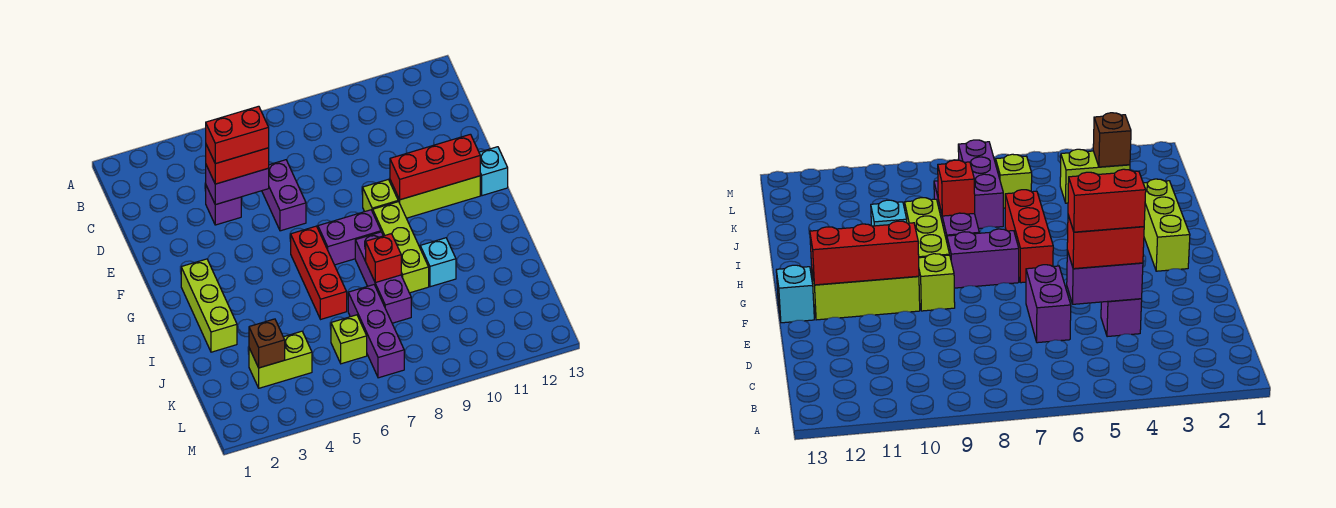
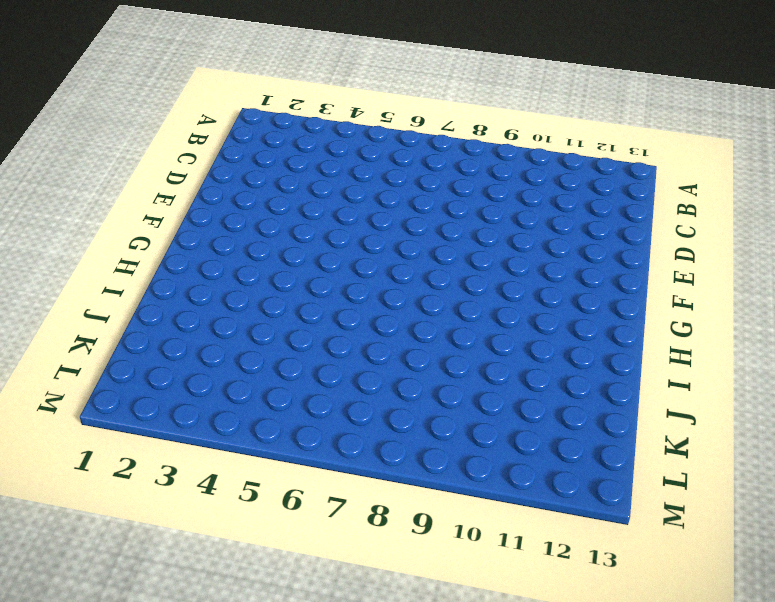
none -> purple 1x1 brick [206,186,241,225]
none -> purple 1x2 brick [262,160,306,231]
none -> lime 1x1 brick [363,179,398,212]

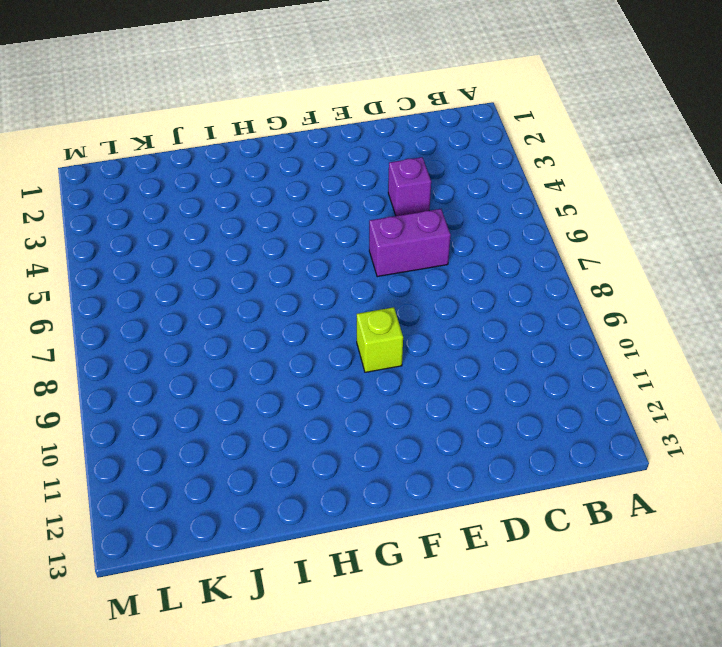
none -> lime 1x3 brick [390,176,480,218]
none -> cyan 1x1 brick [479,147,508,196]
none -> lime 1x3 brick [181,259,237,352]

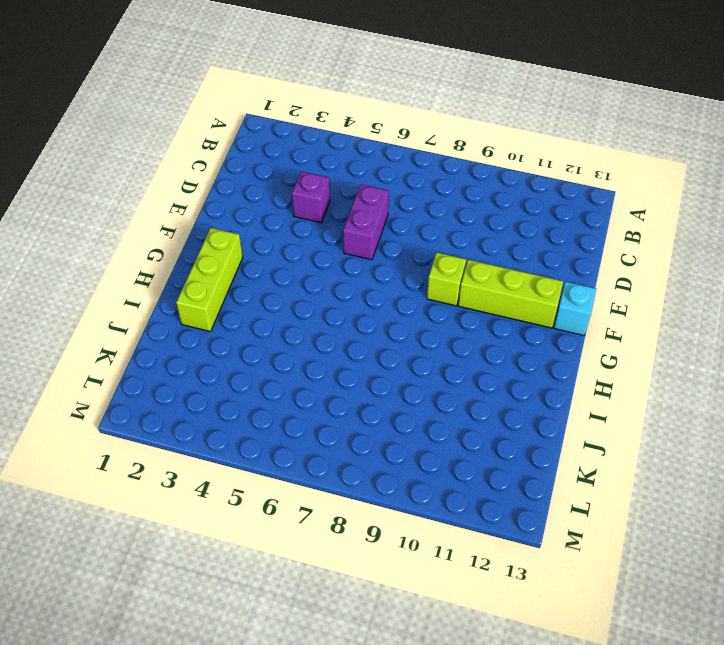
none -> red 1x3 brick [291,226,347,319]
none -> purple 1x2 brick [318,210,381,265]
none -> lime 1x3 brick [373,202,429,293]

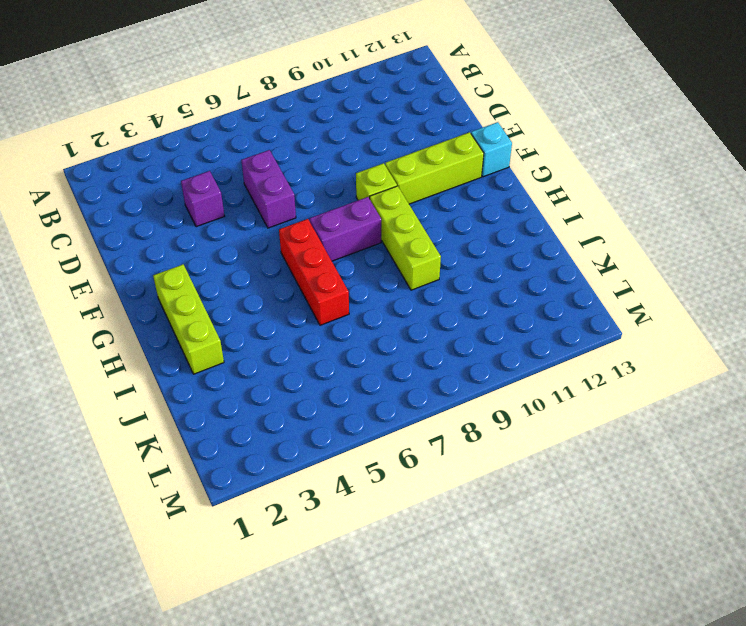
none -> purple 1x3 brick [355,232,411,323]
none -> cyan 1x1 brick [420,238,456,287]
none -> purple 1x3 brick [348,285,404,378]

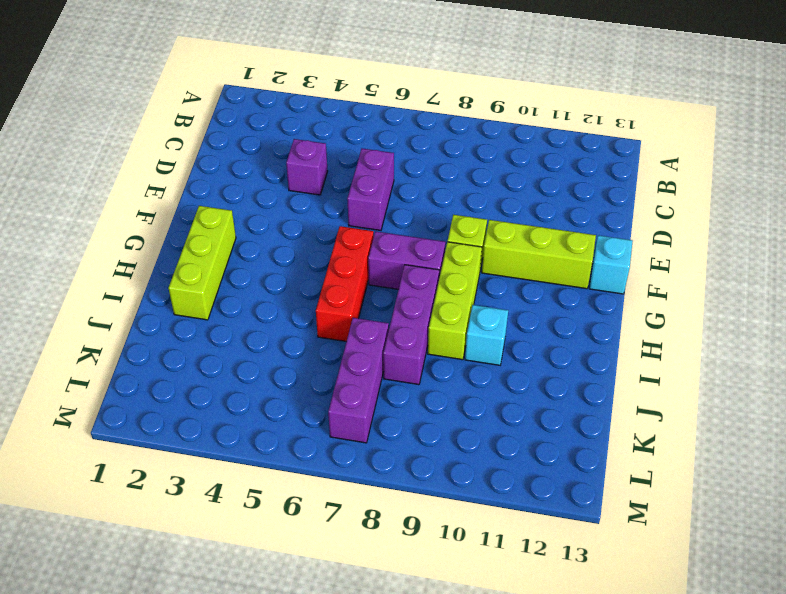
none -> lime 1x2 brick [249,331,312,388]
none -> lime 1x1 brick [331,315,367,364]
none -> purple 1x2 brick [206,165,269,205]

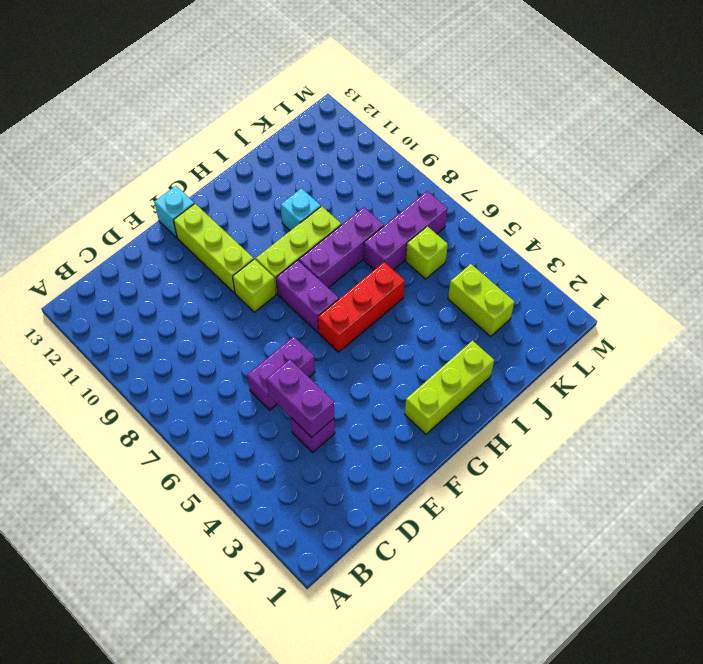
none -> red 1x3 brick [390,134,480,200]
none -> red 1x1 brick [366,234,401,283]
none -> brown 1x1 brick [249,319,285,368]

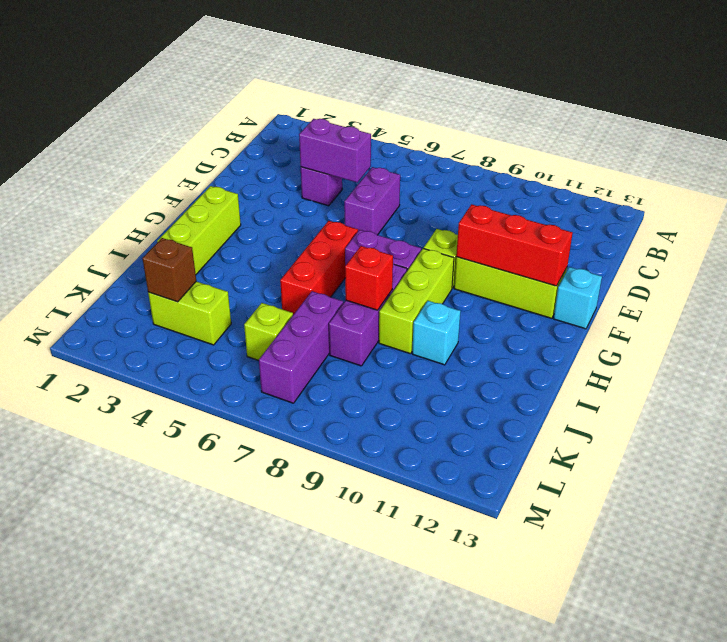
none -> red 1x2 brick [206,145,269,184]
none -> red 1x2 brick [206,106,269,164]

